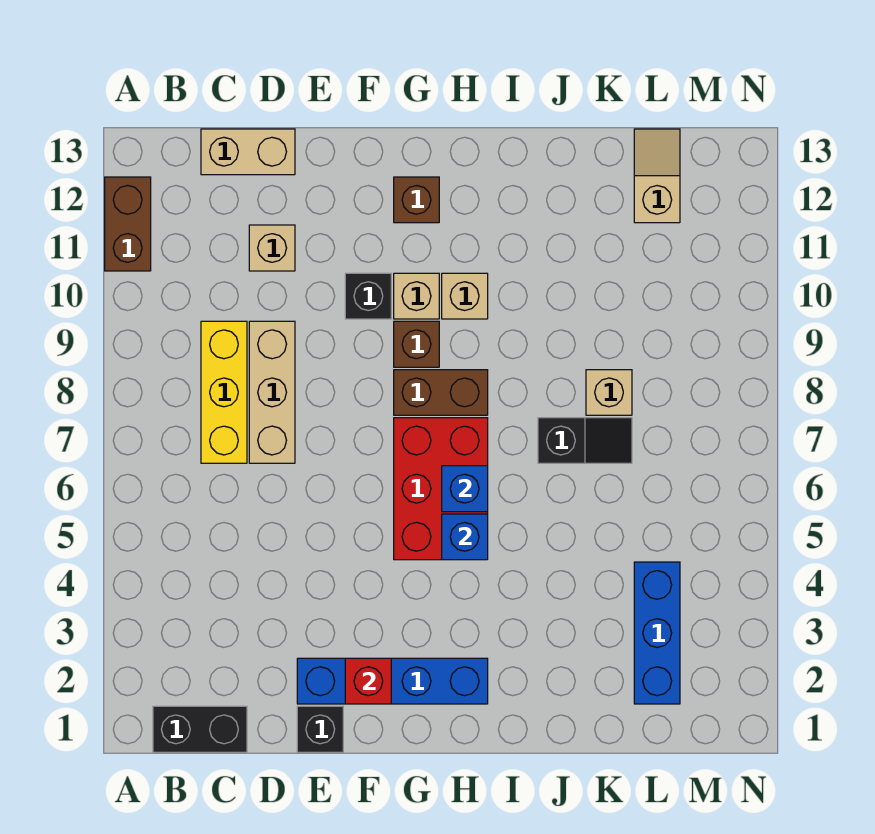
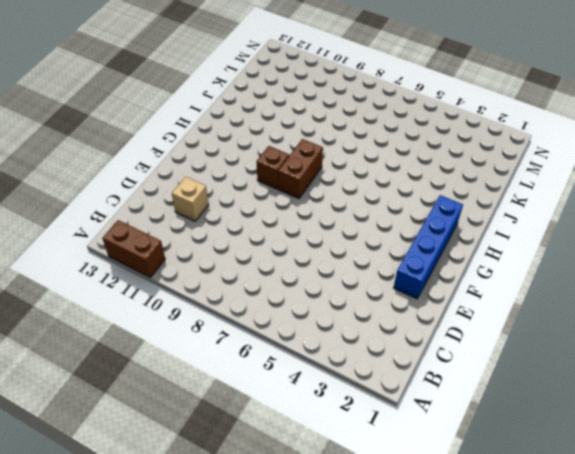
none -> black 1x2 brick [153,706,247,752]
none -> yellow 1x3 brick [201,321,247,463]
none -> tan 1x2 brick [201,129,295,175]

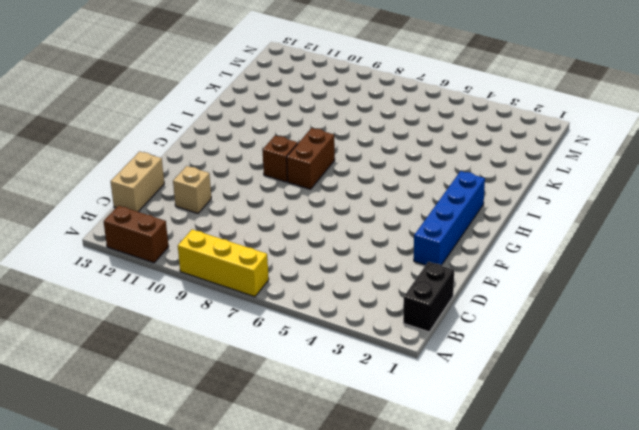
yellow 1x3 brick [178,229,269,297] -> yellow 1x3 brick moved to [201,321,247,463]
none -> tan 1x3 brick [249,321,295,463]
none -> black 1x1 brick [297,706,343,752]
none -> black 1x1 brick [345,273,391,319]

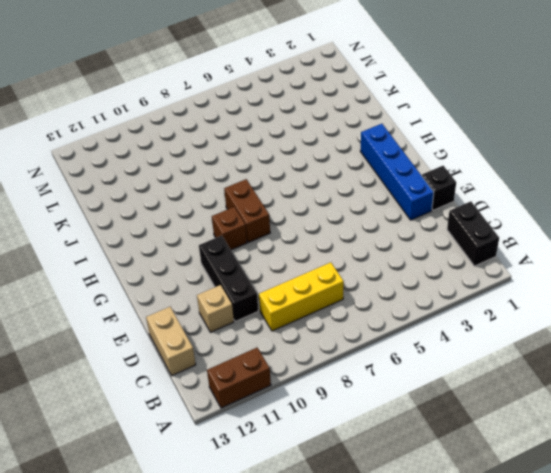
black 1x3 brick [199,236,258,322] -> black 1x1 brick [345,273,391,319]
none -> tan 1x3 brick [249,321,295,463]
none -> red 2x3 brick [394,418,488,560]
none -> tan 1x1 brick [394,273,439,319]

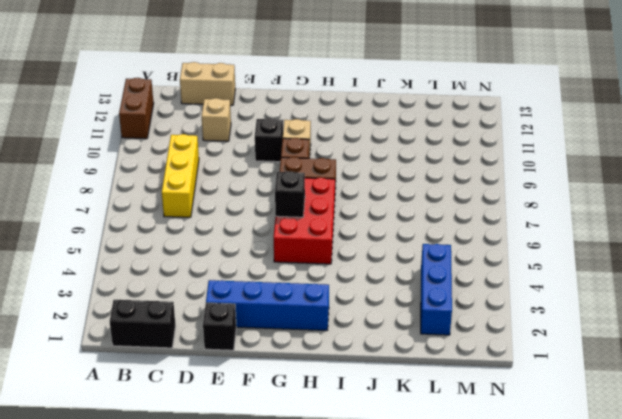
black 1x1 brick [275,171,305,217] -> none
none -> tan 1x3 brick [249,321,295,463]
none -> brown 1x1 brick [394,177,439,223]
none -> tan 1x1 brick [442,273,488,319]

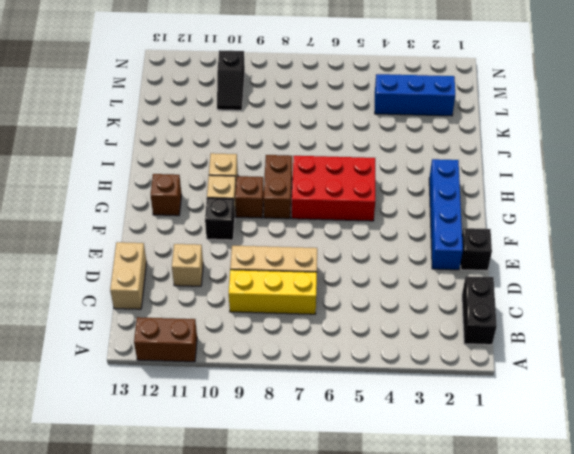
black 1x2 slope [217,50,245,110] -> black 1x2 slope turned to [538,418,632,463]
none -> tan 1x1 brick [586,370,632,415]
none -> tan 1x2 slope [634,129,680,223]
none -> red 1x1 brick [345,658,391,704]

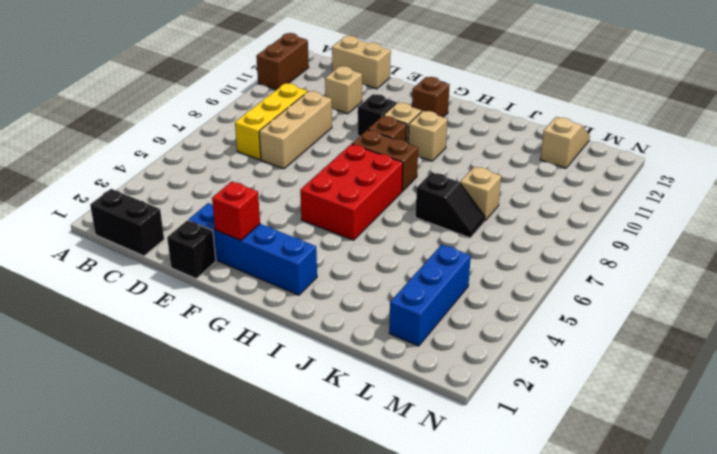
none -> blue 1x1 brick [442,514,488,560]
none -> blue 1x1 brick [442,466,488,512]

